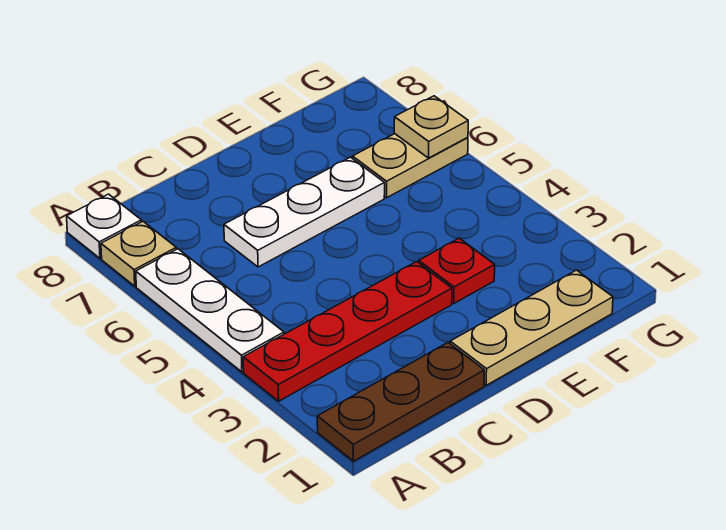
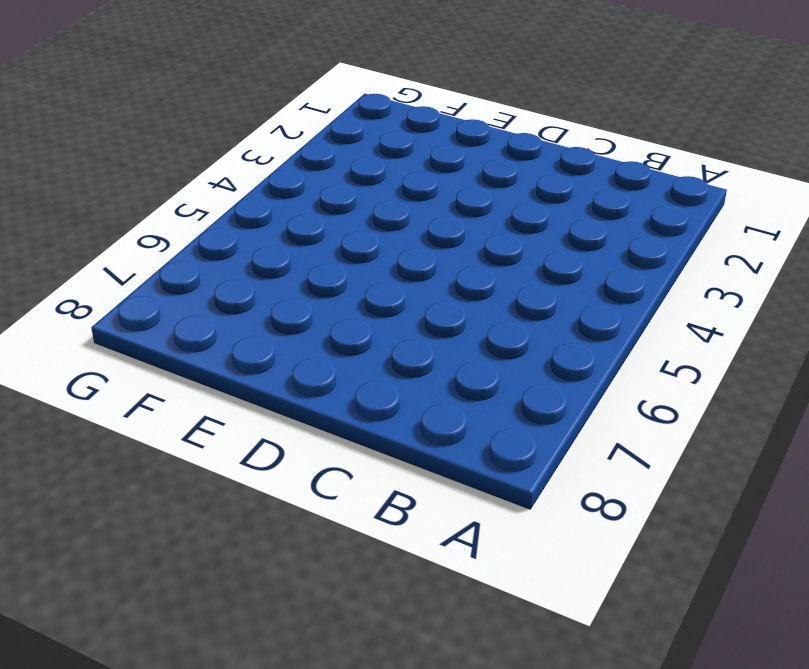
none -> brown 1x3 plate [317,342,484,461]
none -> red 1x4 plate [243,262,452,401]

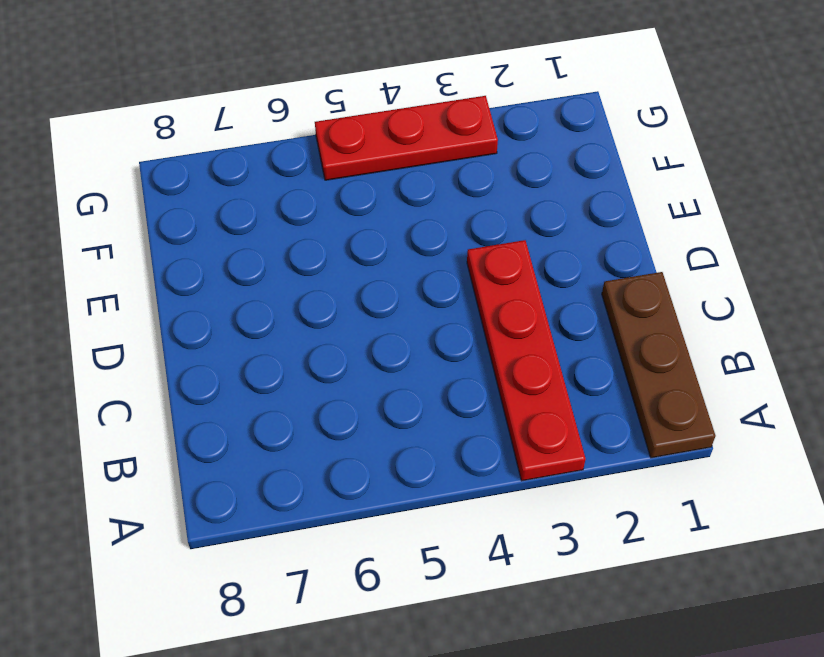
red 1x3 plate [315,96,498,180] -> none
none -> white 1x3 plate [136,249,284,372]
none -> tan 1x1 plate [101,221,176,286]

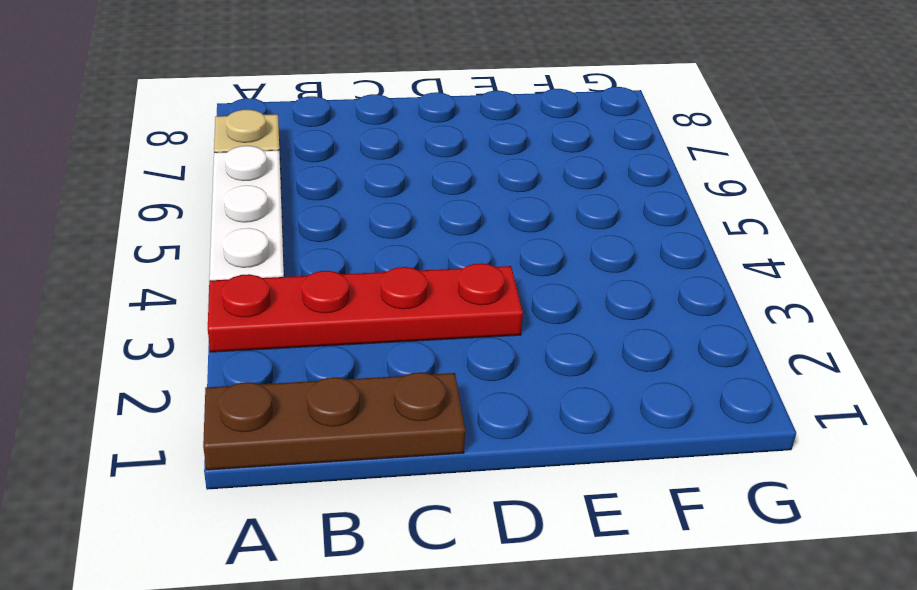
none -> white 1x1 plate [67,194,141,258]
none -> white 1x3 plate [224,157,385,267]

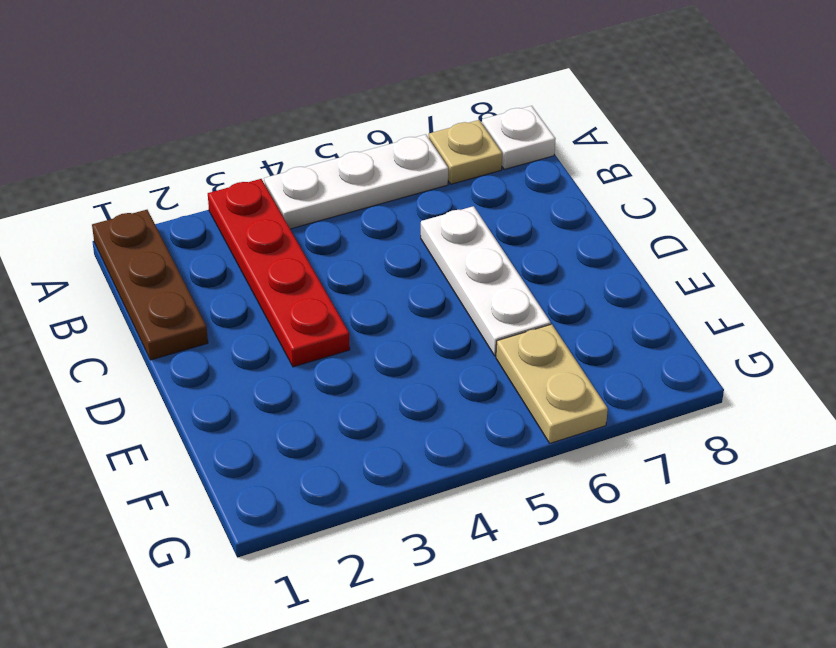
none -> tan 1x3 plate [450,270,613,385]
none -> red 1x1 plate [419,238,495,303]

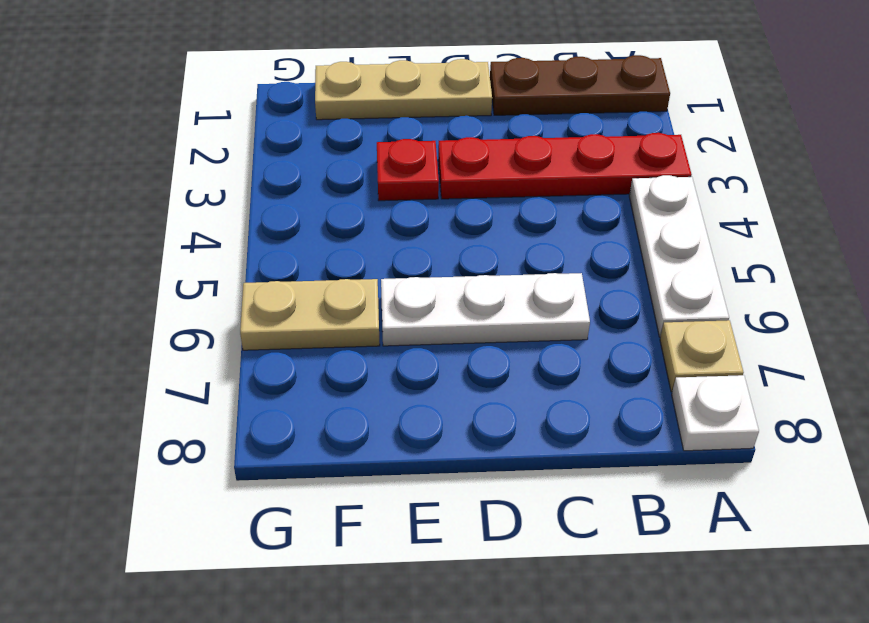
none -> tan 1x1 plate [394,96,468,158]

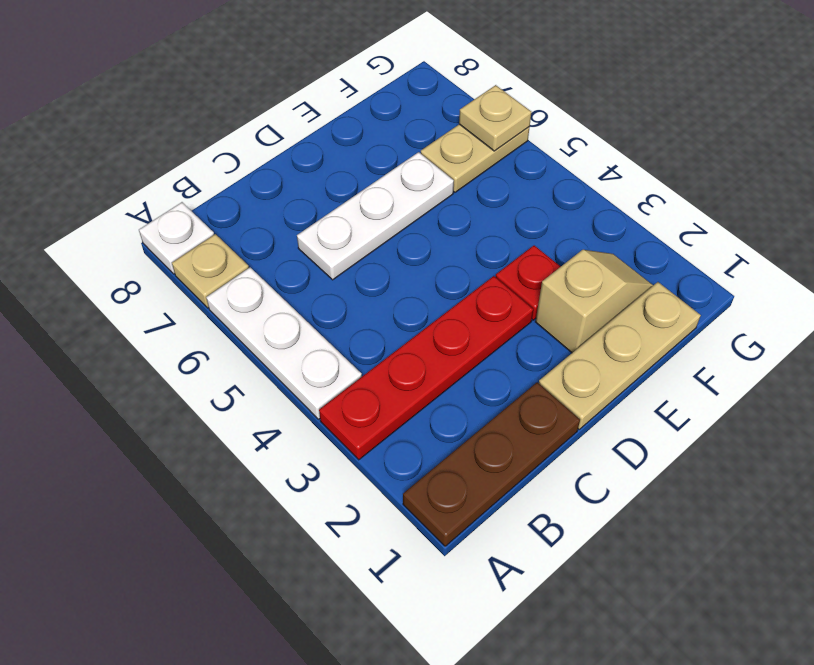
tan 1x2 slope [535,250,653,353] -> none

